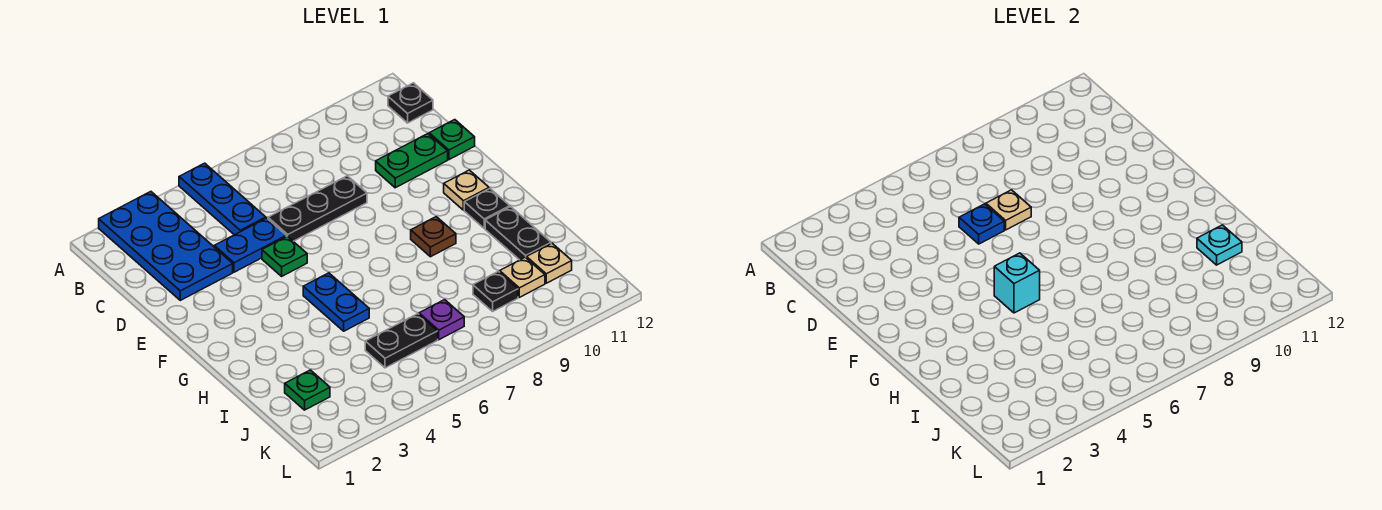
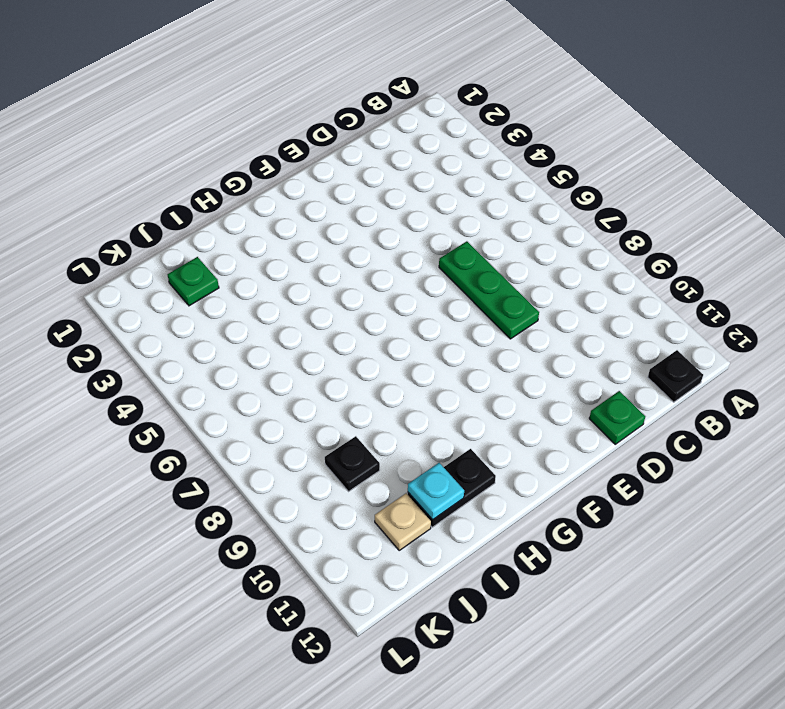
green 1x3 plate [439,241,539,339] -> black 1x3 plate [268,176,367,241]
none -> blue 2x4 plate [99,192,233,300]
none -> blue 1x3 plate [179,163,266,235]
none -> blue 1x2 plate [214,218,286,272]

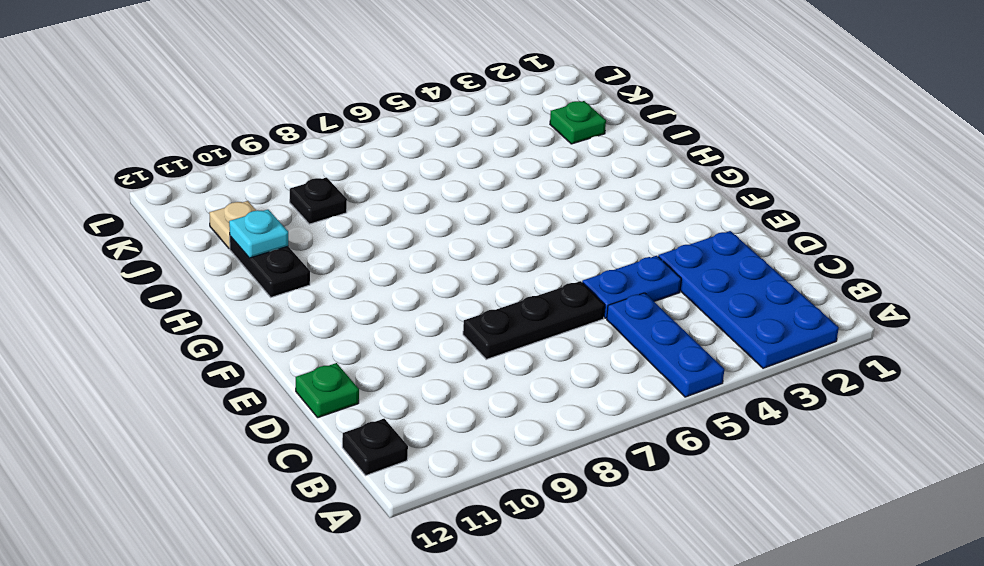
none -> green 1x2 plate [376,134,448,188]
none -> green 1x1 plate [262,236,307,276]
none -> tan 1x1 plate [444,170,489,210]

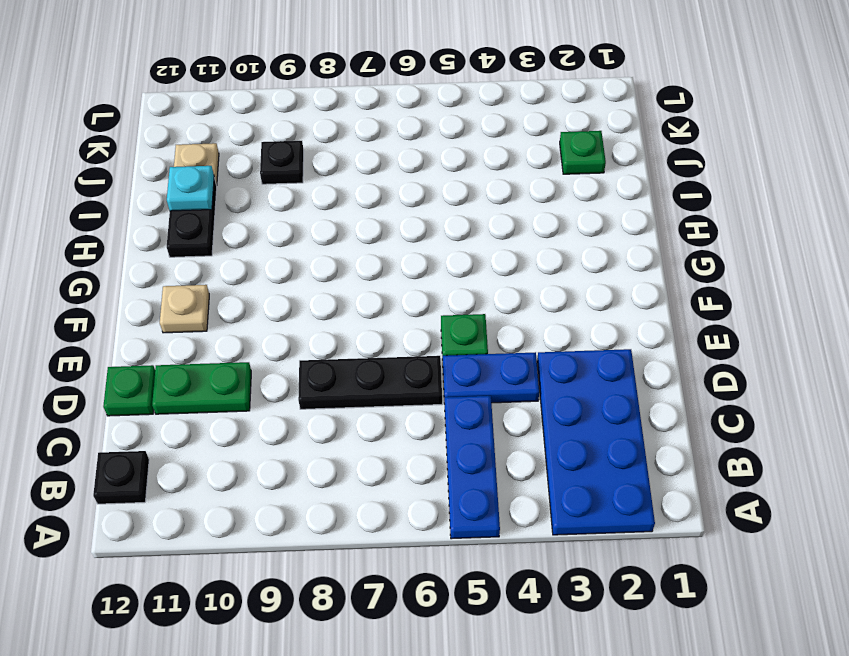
none -> blue 1x2 plate [303,273,369,331]
none -> brown 1x1 plate [411,217,456,257]
none -> black 1x1 plate [464,189,510,228]

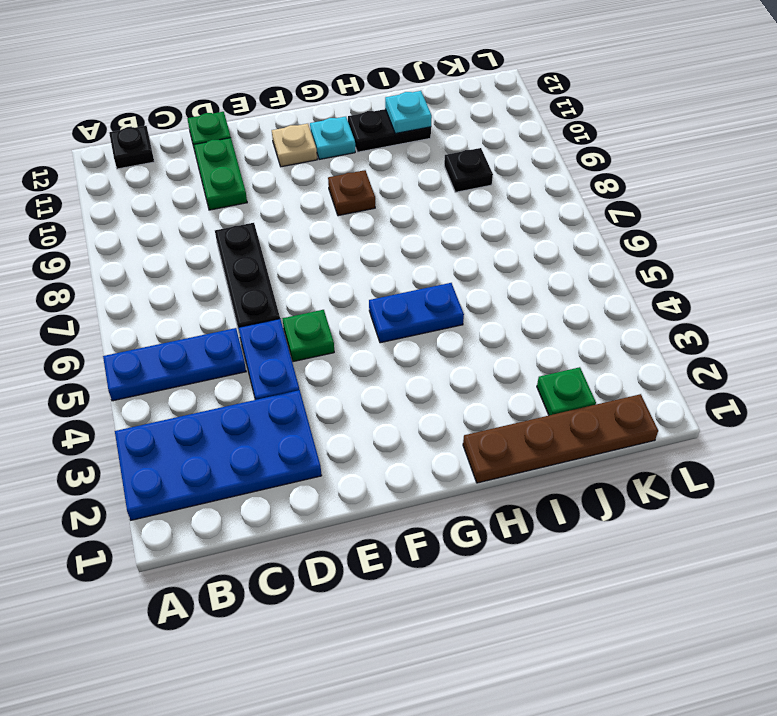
cyan 1x1 plate [310,117,355,160] -> black 1x1 plate [464,189,510,228]
brown 1x4 plate [463,394,658,483] -> none
none -> black 1x2 plate [365,314,438,368]
none -> purple 1x1 plate [419,300,464,340]
none -> tan 1x1 plate [500,257,545,297]

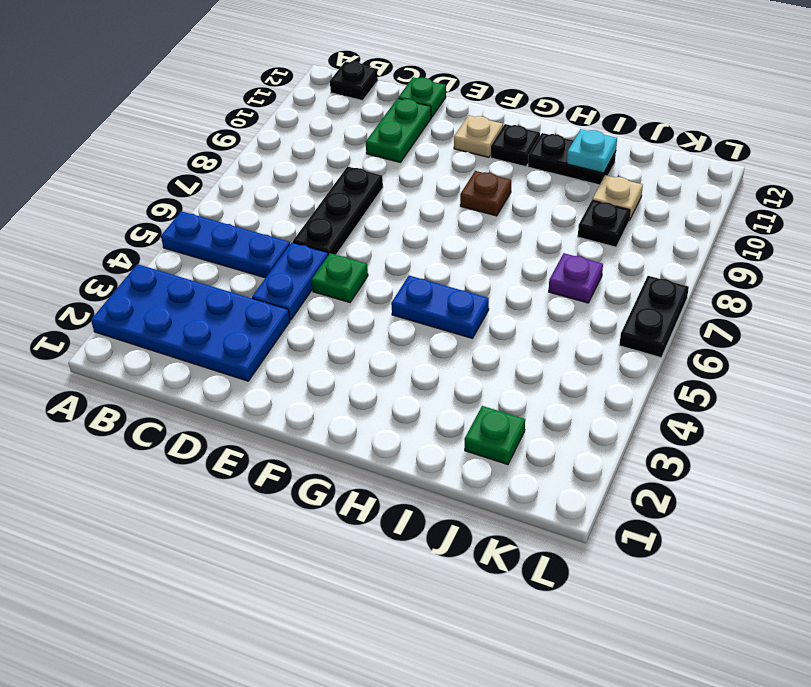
black 1x2 plate [619,276,689,358] -> black 1x2 plate moved to [365,314,438,368]
none -> tan 1x1 plate [527,243,572,283]
none -> blue 1x1 plate [959,204,1004,244]
none -> tan 1x1 plate [986,190,1031,230]

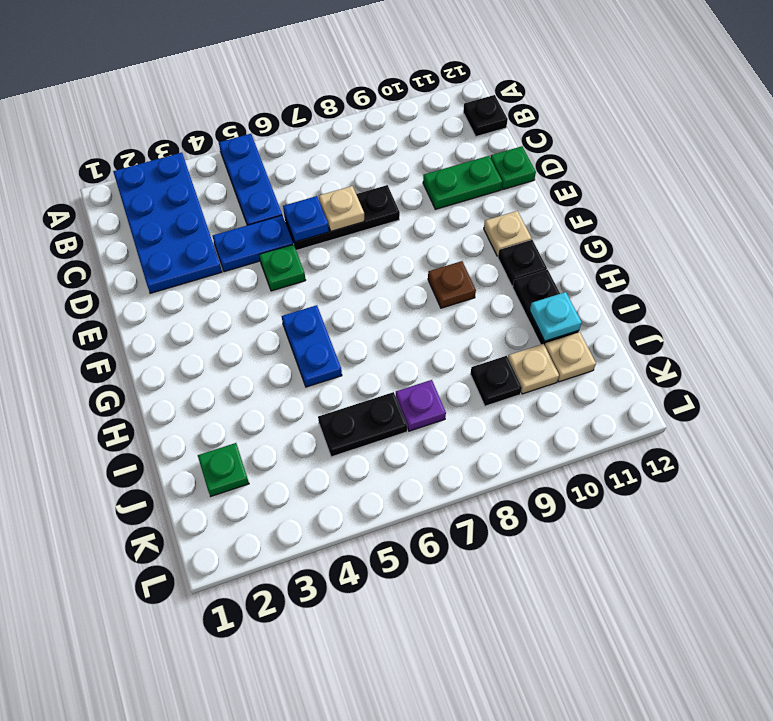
none -> cyan 1x1 brick [994,253,1040,313]

